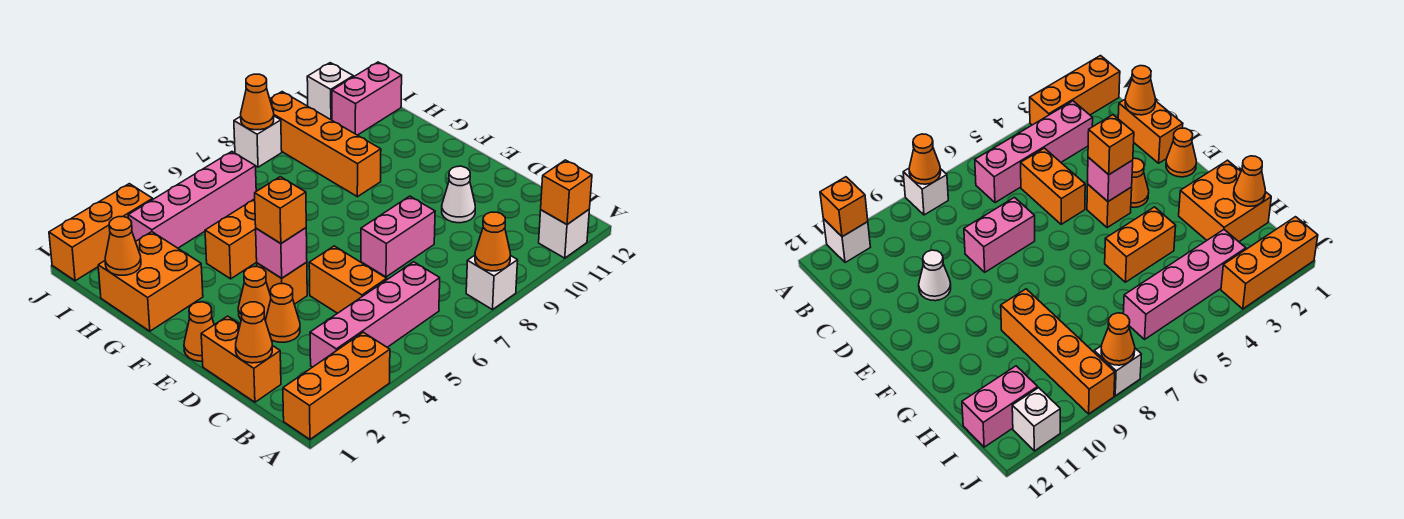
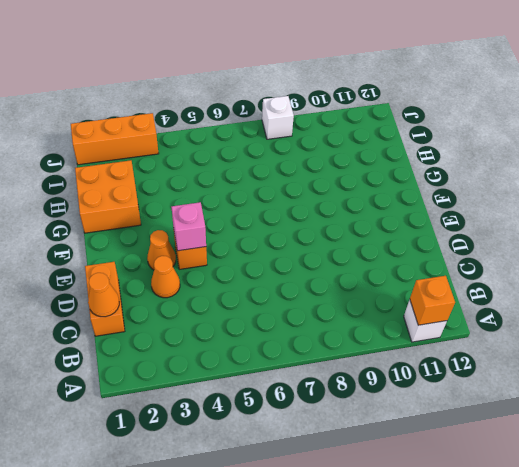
none -> orange 1x3 brick [283,332,390,439]
none -> white 1x1 brick [466,255,518,310]
none -> pink 1x4 brick [310,262,440,367]

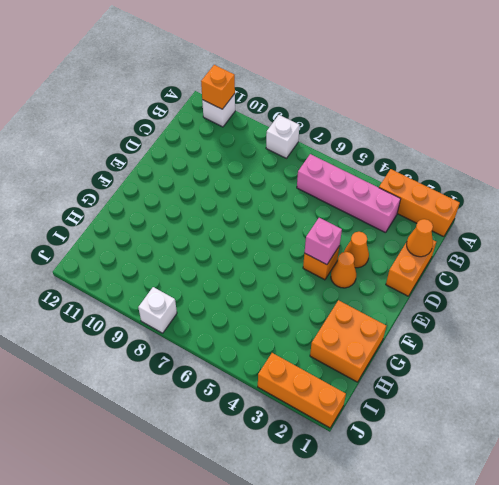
none -> orange 1x2 brick [309,246,387,313]
none -> pink 1x2 brick [361,196,435,277]
none -> white 1x1 cone [442,166,475,223]

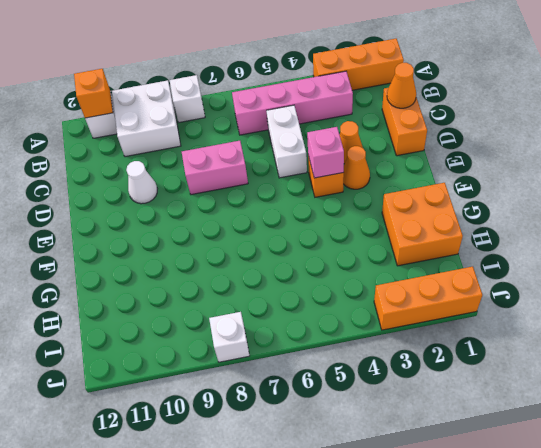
white 2x2 brick [112,80,181,157] -> none
white 1x2 brick [267,105,307,178] -> orange 1x2 brick [309,246,387,313]
none -> orange 1x1 cone [184,302,214,361]
none -> orange 1x2 brick [205,199,257,279]
none -> orange 1x4 brick [270,92,381,197]

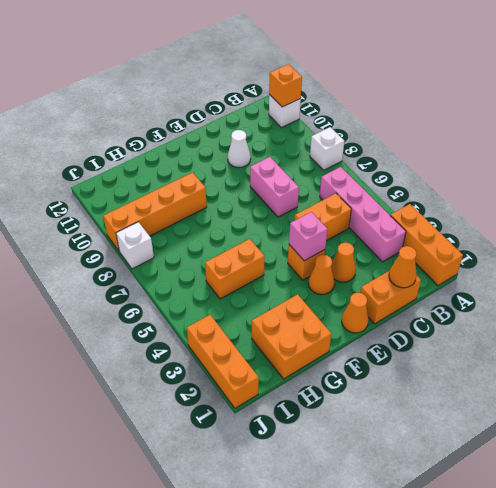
orange 1x2 brick [205,239,265,299] -> orange 1x2 brick turned to [205,199,257,279]
none -> pink 1x4 brick [128,152,256,248]
none -> pink 1x2 brick [332,62,402,135]
none -> white 1x1 brick [307,63,353,120]

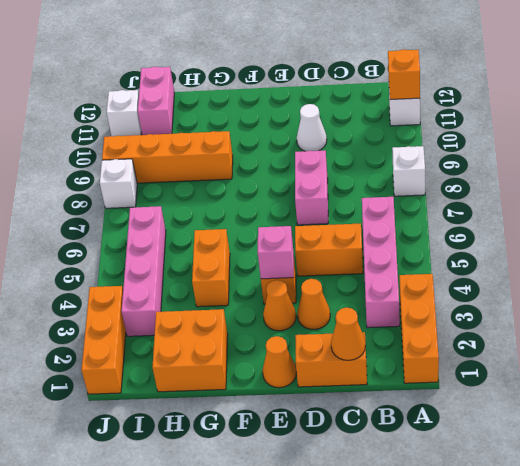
none -> orange 1x1 cone [475,212,511,271]
none -> orange 1x1 cone [105,217,141,275]
none -> orange 1x1 cone [241,74,274,130]

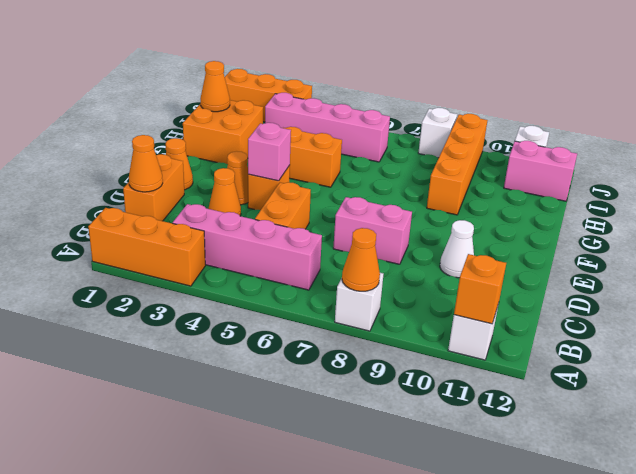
none -> orange 1x1 cone [241,74,274,130]
none -> orange 1x1 brick [255,177,306,243]

